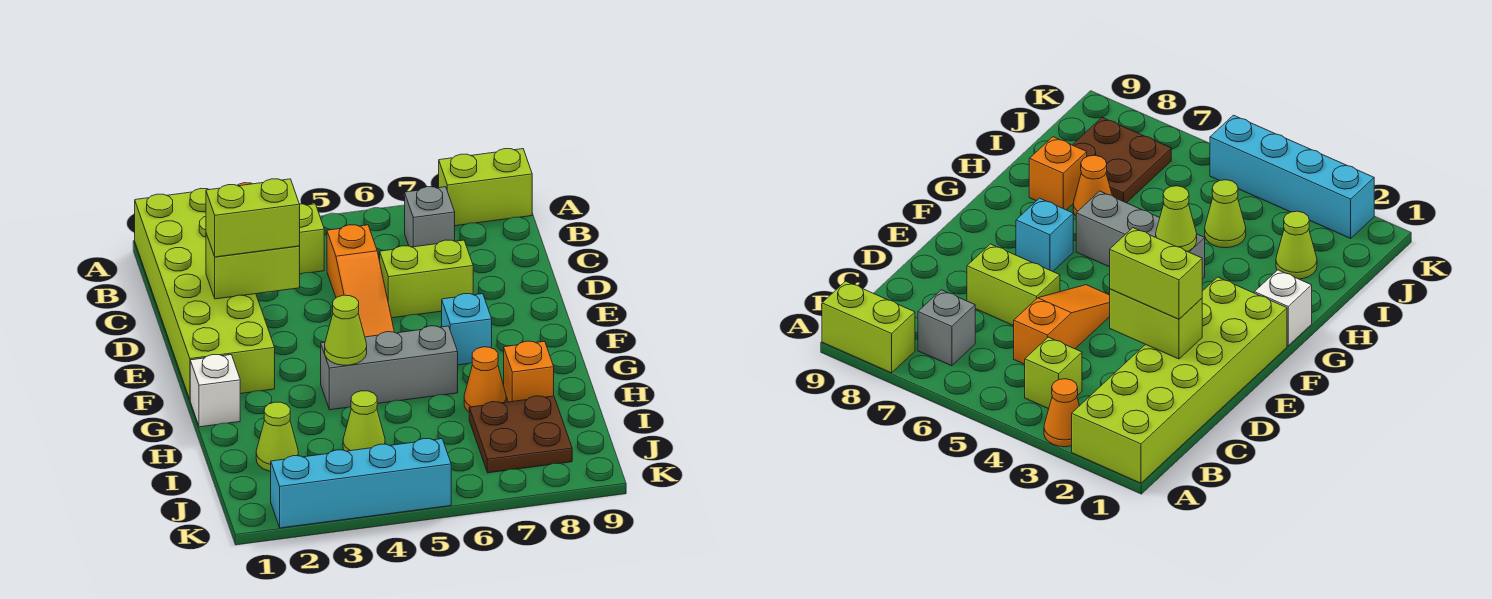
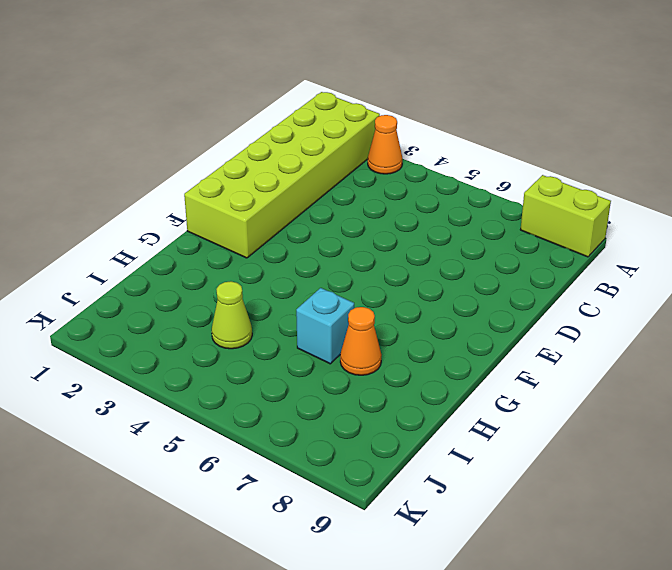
cyan 1x1 brick [296,288,354,364] -> cyan 1x1 brick moved to [442,294,492,365]
none -> lime 1x1 brick [300,204,324,274]
none -> grey 1x1 brick [405,187,455,247]
none -> orange 1x3 slope [327,225,394,337]

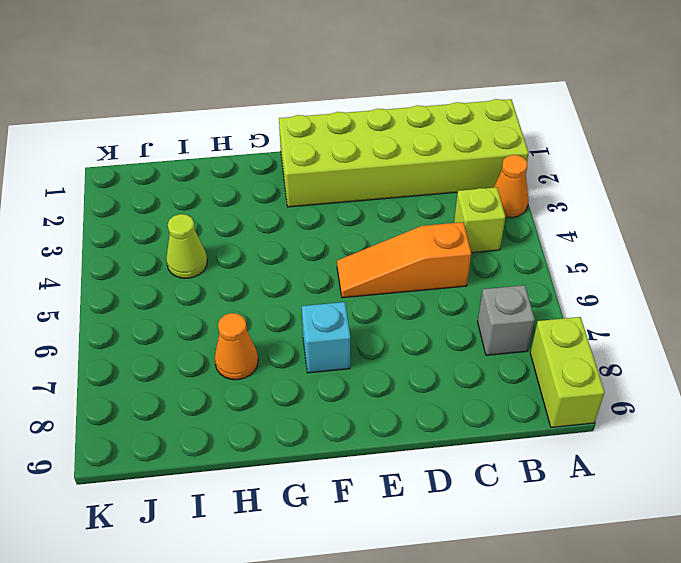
none -> lime 1x2 brick [380,240,473,318]
none -> white 1x1 brick [190,355,240,427]
none -> grey 1x3 brick [321,326,458,410]

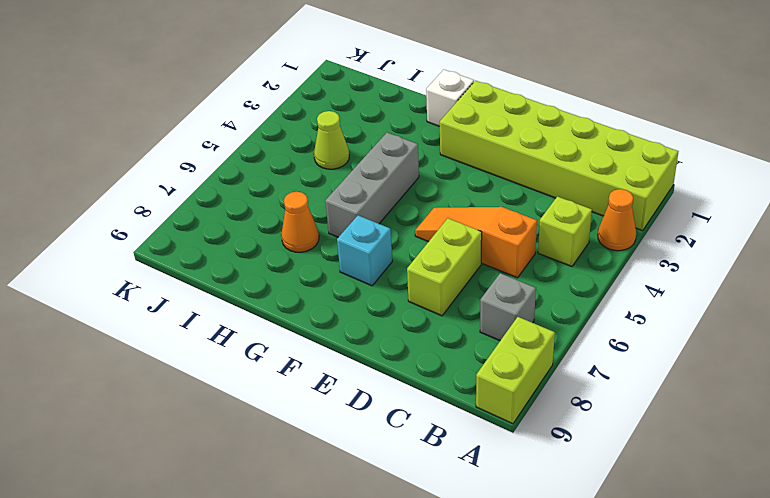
none -> orange 1x1 brick [504,341,554,402]
none -> lime 1x1 cone [256,402,298,471]
none -> brown 2x2 plate [469,396,572,473]

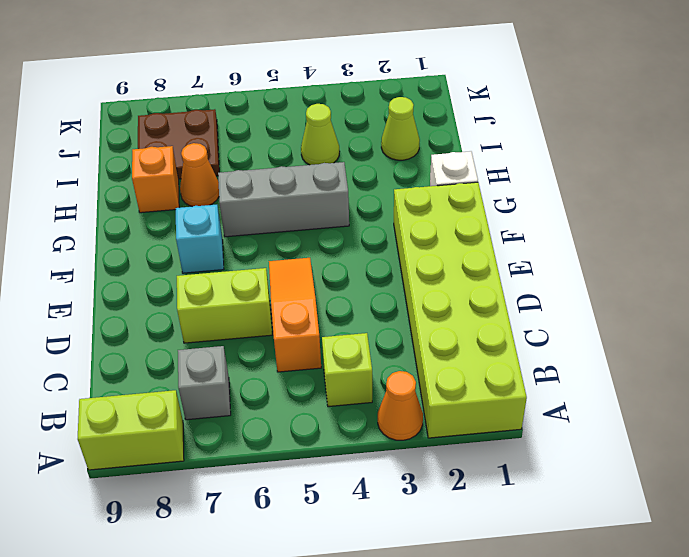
none -> cyan 1x4 brick [271,439,451,528]
none -> lime 1x2 brick [206,234,300,299]
none -> lime 1x1 cone [325,295,367,365]

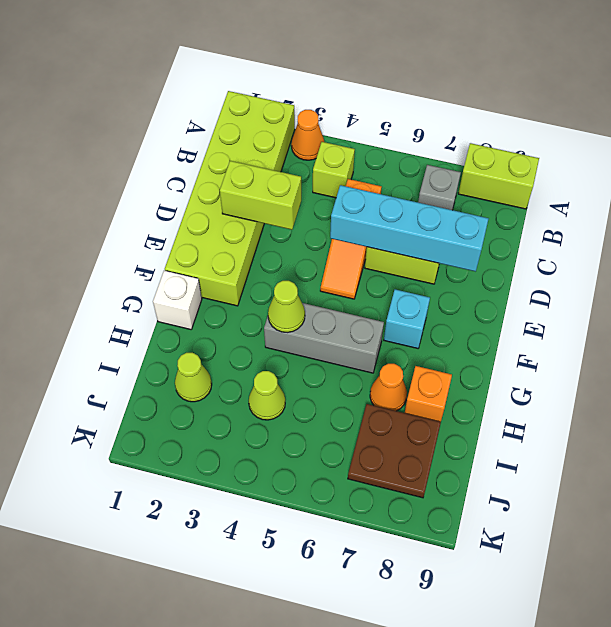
cyan 1x4 brick [330,185,489,272] -> cyan 1x4 brick moved to [271,439,451,528]
none -> lime 1x2 brick [206,179,300,257]

